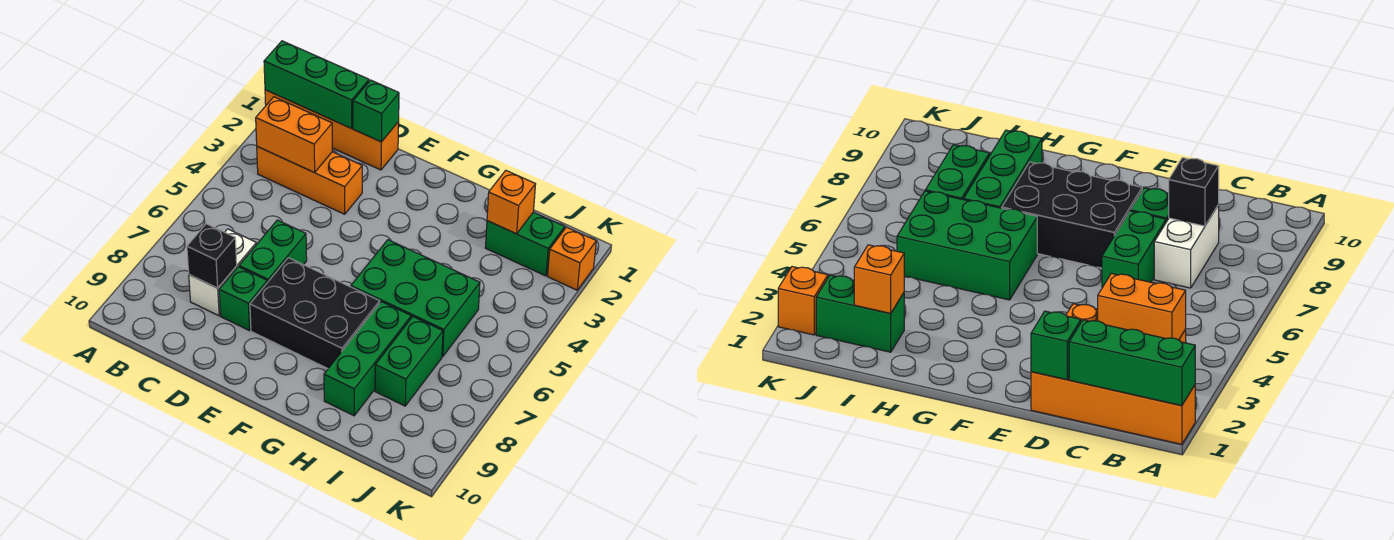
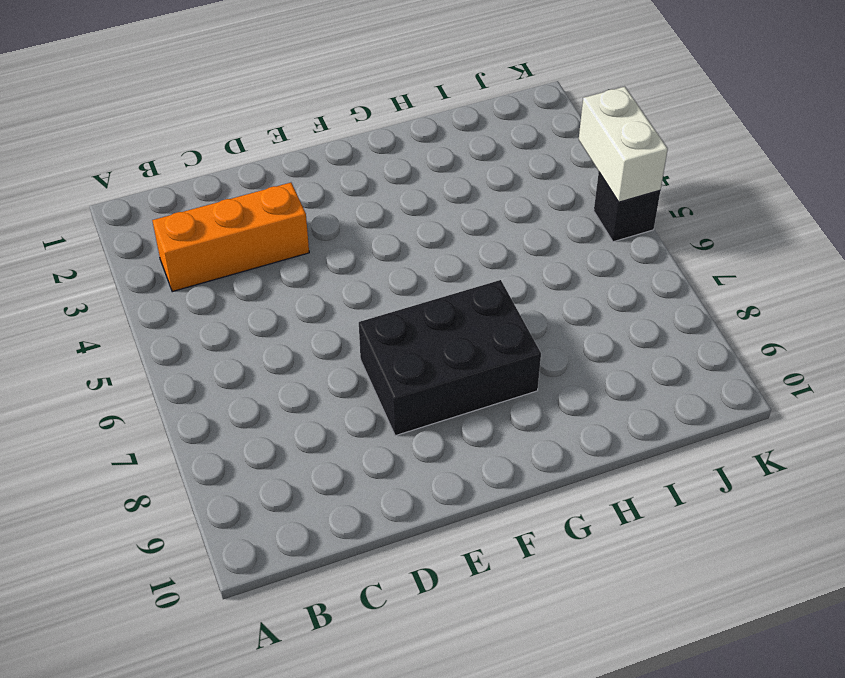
white 1x2 brick [579,87,668,202] -> white 1x2 brick moved to [189,229,256,316]
black 1x1 brick [594,173,660,242] -> black 1x1 brick moved to [187,224,237,288]
none -> orange 1x4 brick [265,90,399,170]
none -> green 1x2 brick [239,220,307,283]
none -> green 1x1 brick [219,267,267,331]

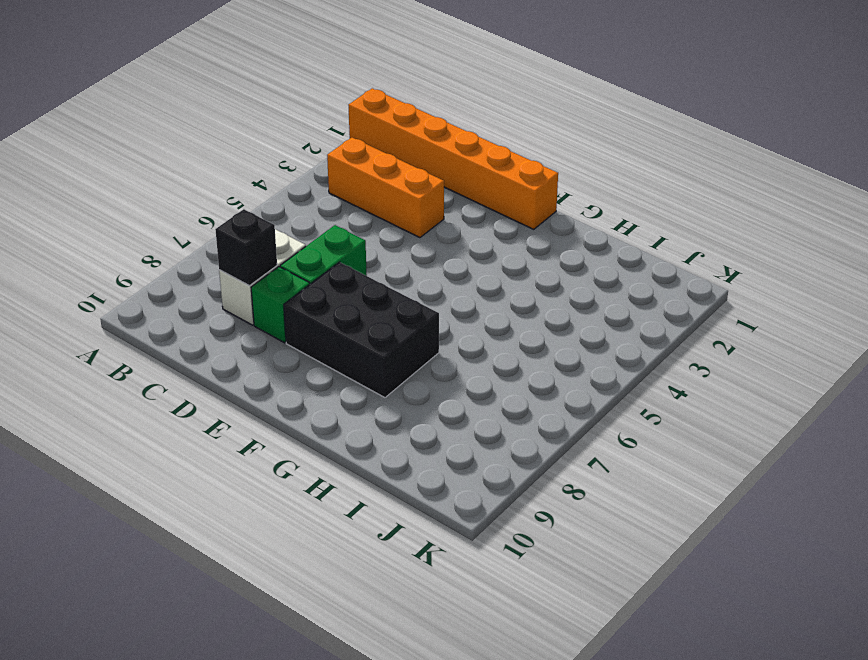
orange 1x6 brick [349,88,558,229] -> orange 1x4 brick [265,90,399,170]
none -> green 2x3 brick [351,240,480,357]
none -> green 1x3 brick [324,302,411,416]
none -> green 1x2 brick [485,212,565,276]

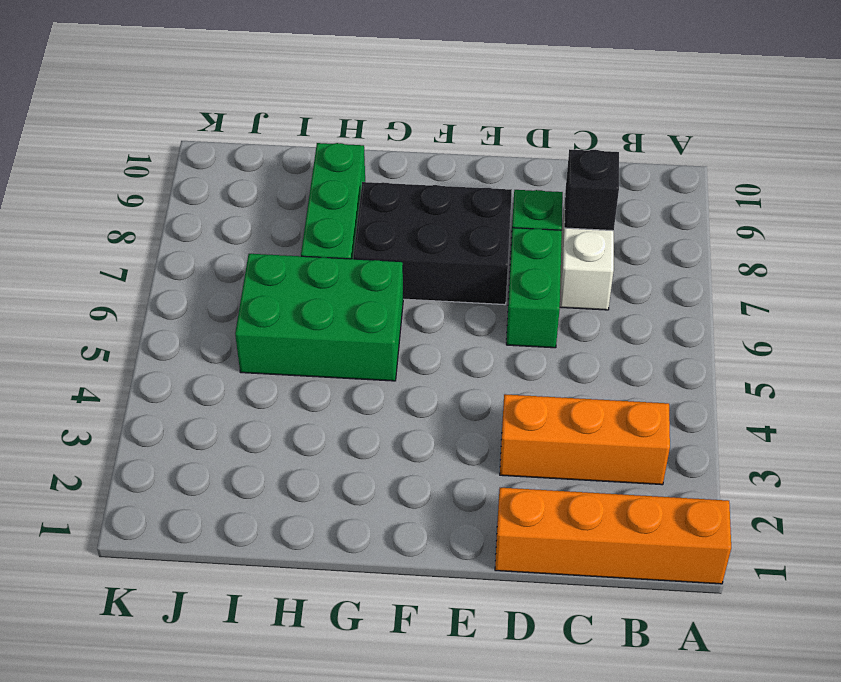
none -> green 1x2 brick [485,212,565,276]
none -> green 1x2 brick [375,317,443,406]
none -> orange 1x1 brick [547,227,596,290]

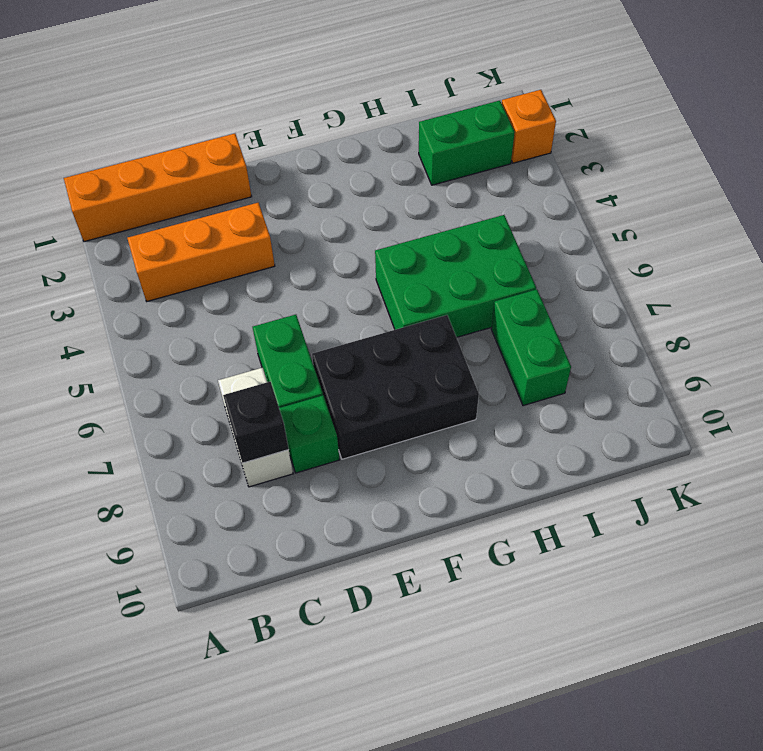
none -> green 1x3 brick [324,302,411,416]
none -> green 1x3 brick [264,41,369,128]
none -> orange 1x2 brick [256,97,332,173]

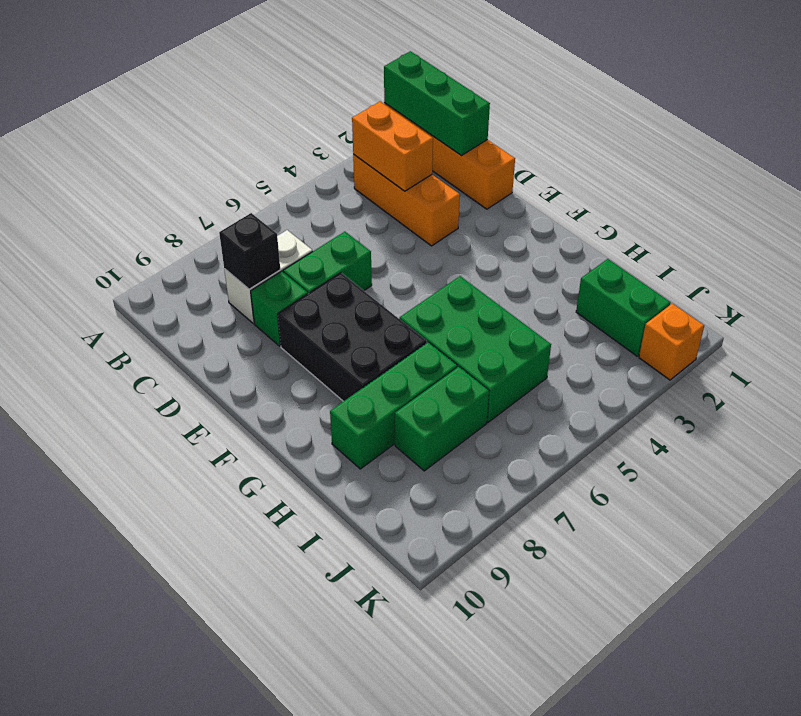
none -> green 1x1 brick [353,80,399,142]
none -> orange 1x1 brick [487,170,536,234]

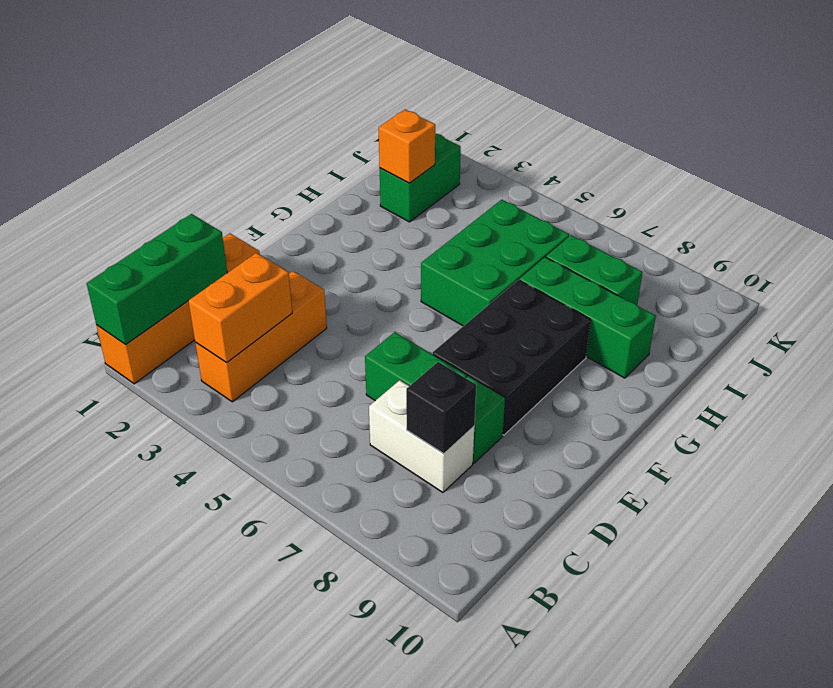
none -> orange 1x1 brick [547,227,596,290]
none -> green 1x1 brick [353,80,399,142]

